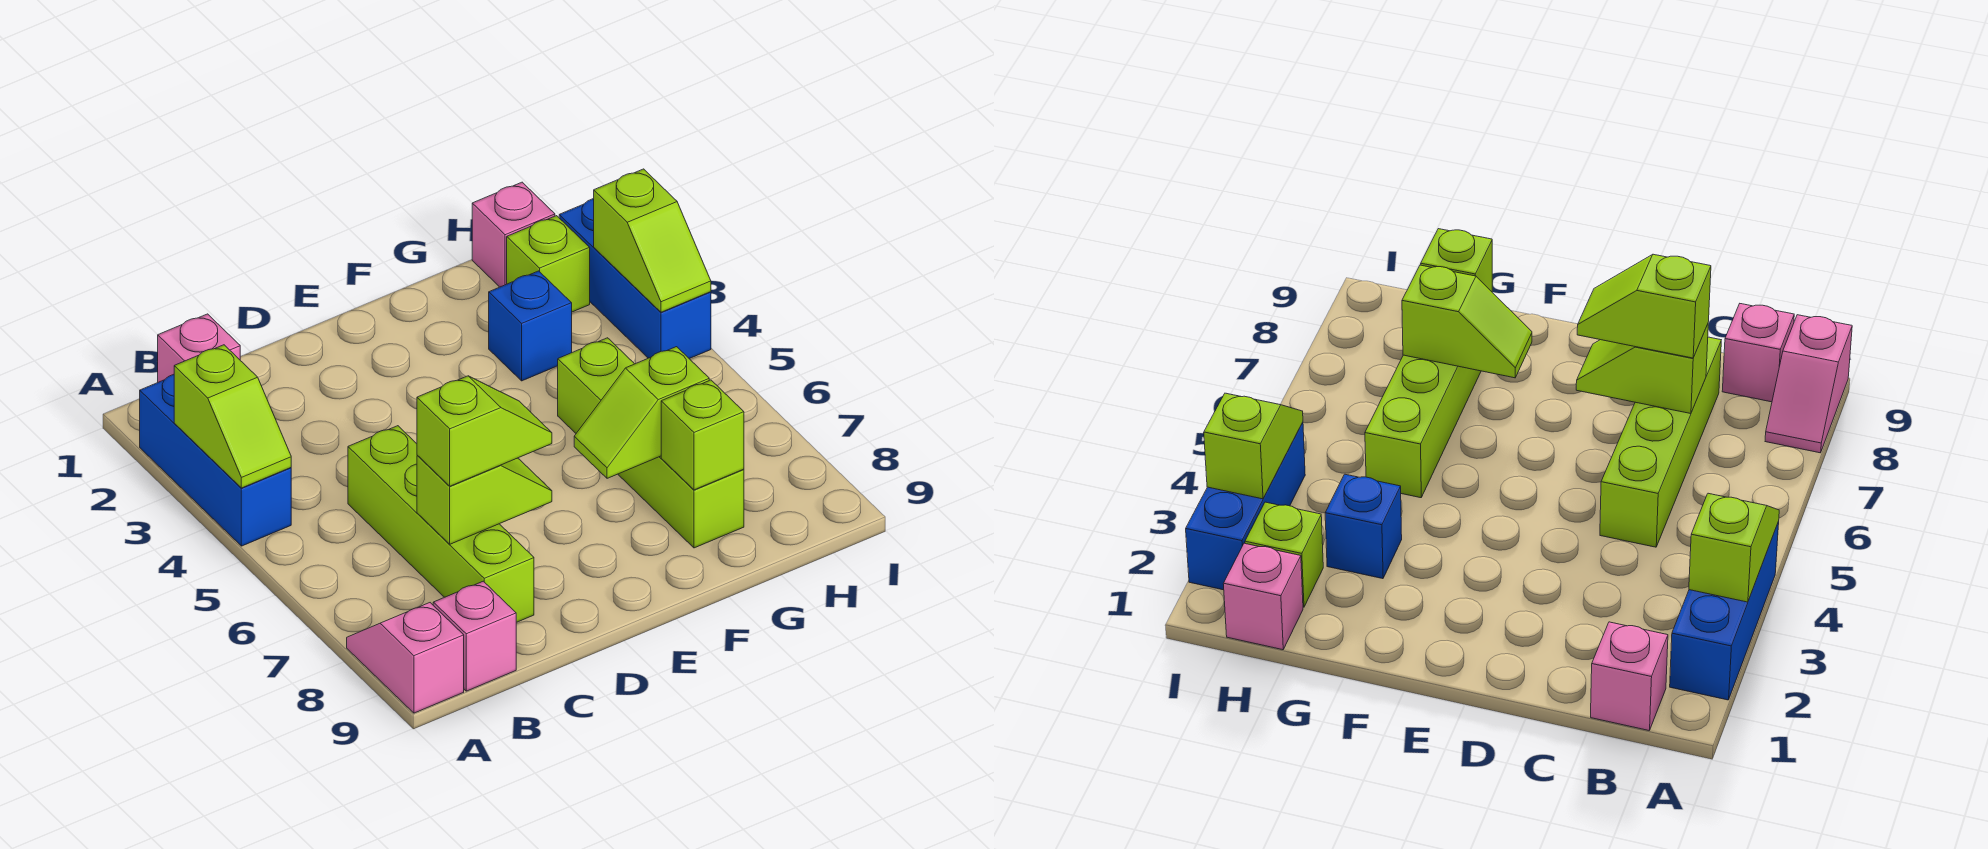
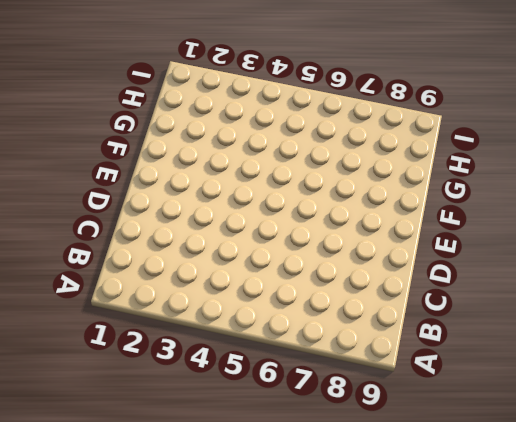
none -> blue 1x3 brick [140,374,291,546]
none -> pink 1x2 slope [347,603,464,713]
none -> pink 1x1 brick [158,314,240,382]

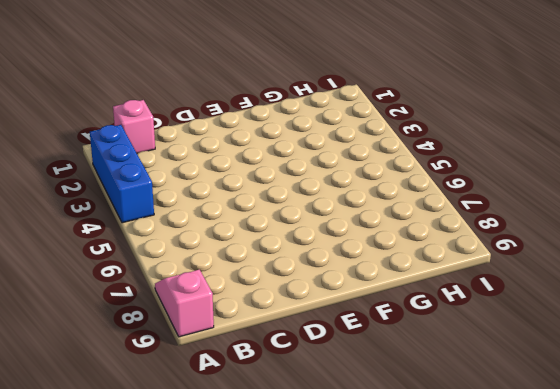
none -> pink 1x1 brick [433,581,516,691]
none -> lime 1x4 brick [348,426,534,622]
none -> blue 1x1 brick [489,271,572,381]

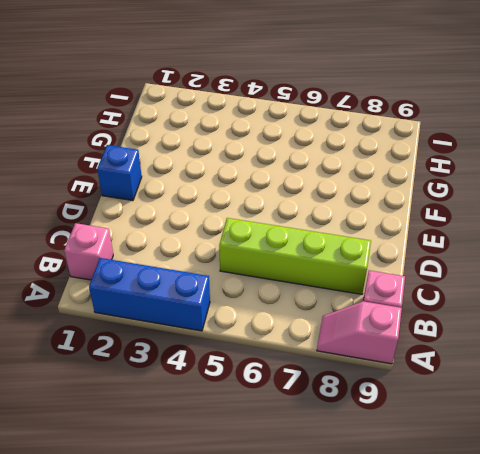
blue 1x1 brick [97,145,142,201] -> blue 1x1 brick moved to [489,271,572,381]
none -> lime 1x4 brick [558,338,744,548]
none -> pink 1x1 brick [472,182,555,287]
none -> lime 1x1 brick [507,216,590,312]

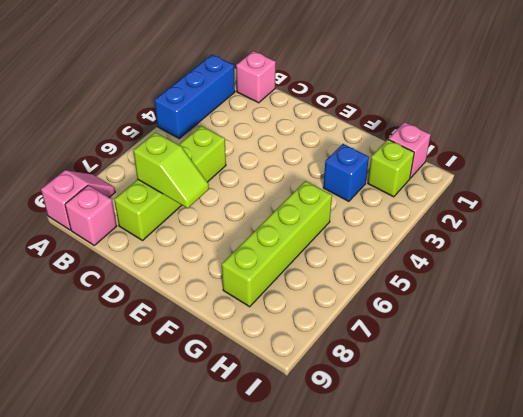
none -> blue 1x3 brick [559,199,711,359]
none -> lime 1x2 slope [174,345,291,488]
none -> lime 1x2 slope [574,347,709,478]

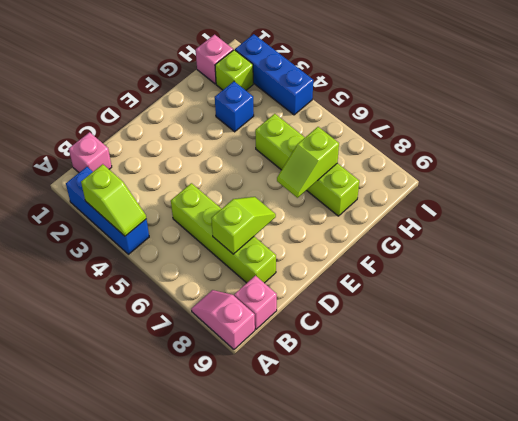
none -> lime 1x1 brick [661,380,744,490]
none -> lime 1x2 slope [594,169,711,312]
none -> lime 1x2 slope [417,376,552,486]

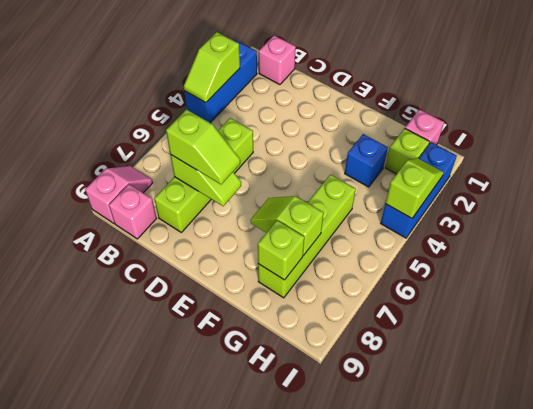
lime 1x2 slope [385,158,444,218] -> lime 1x2 slope turned to [594,169,711,312]

